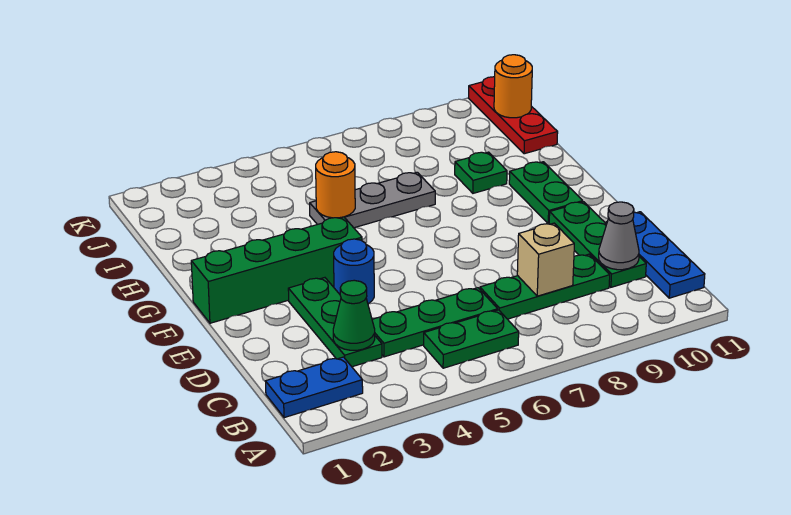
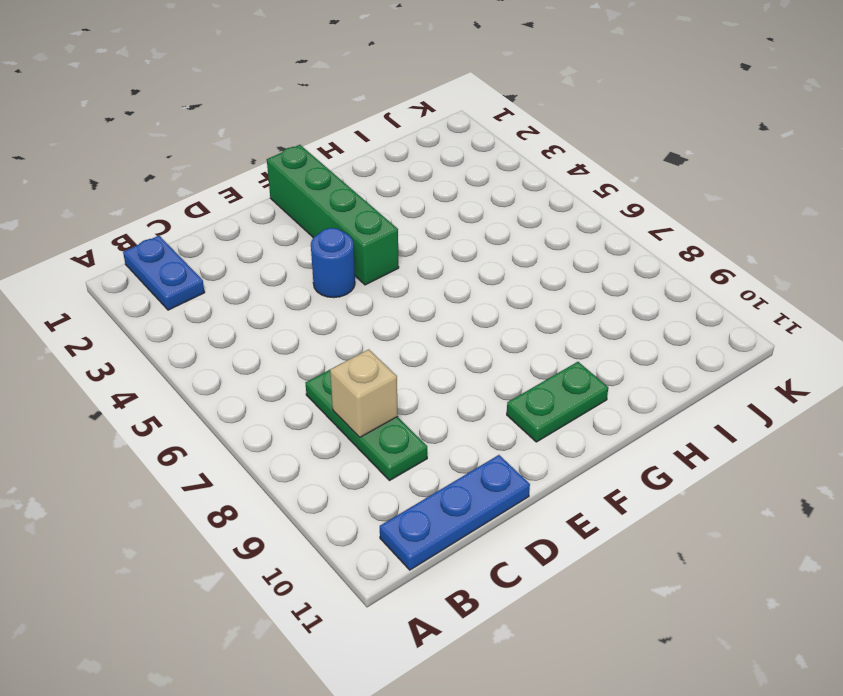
none -> green 1x2 plate [424,310,519,368]
none -> green 1x3 plate [288,278,382,367]
none -> green 1x3 plate [372,288,498,357]

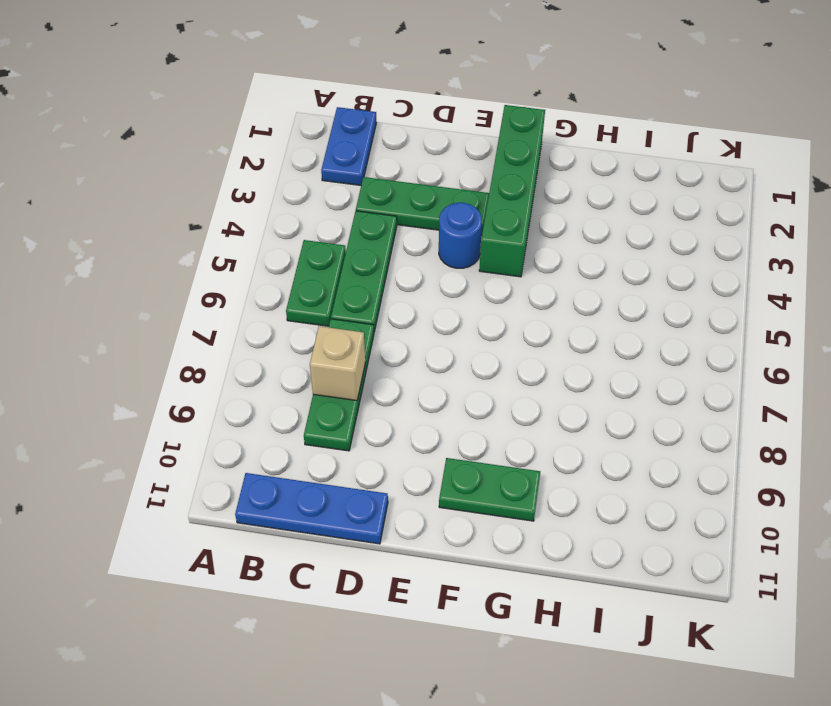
none -> green 1x3 plate [549,202,646,287]
none -> grey 1x3 plate [310,172,435,228]
none -> green 1x1 plate [455,152,507,193]

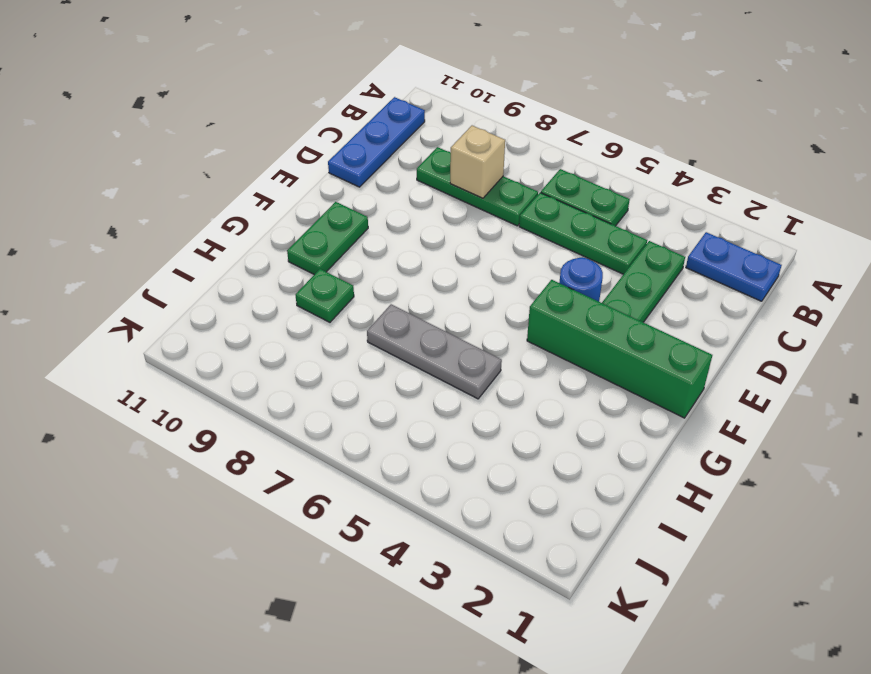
none -> green 1x3 plate [549,202,646,287]
none -> red 1x3 plate [469,77,558,154]
none -> green 1x1 cone [333,280,375,350]

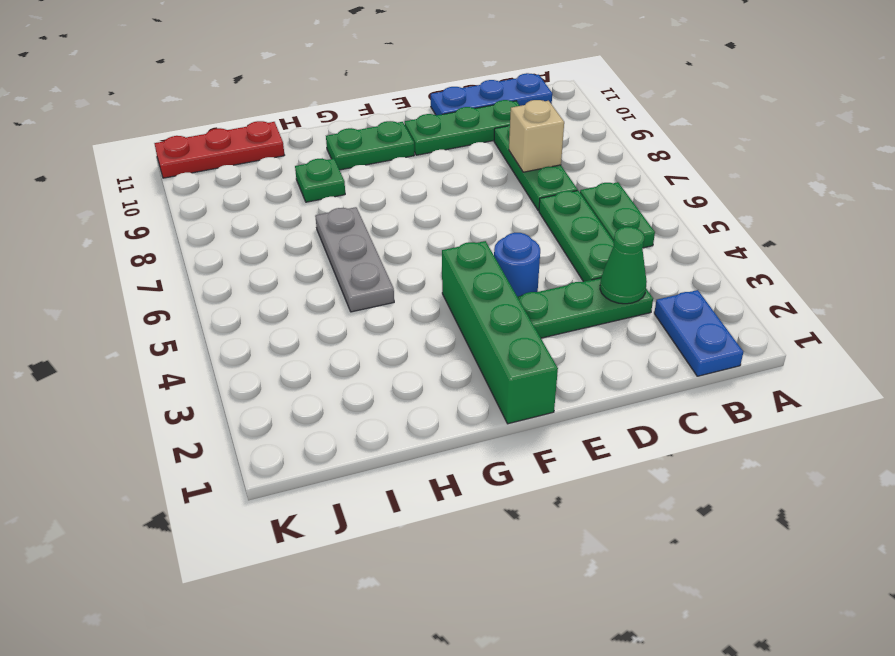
none -> grey 1x1 cone [599,202,639,270]
none -> orange 1x1 round brick [316,152,355,218]
none -> orange 1x1 round brick [494,55,532,118]

